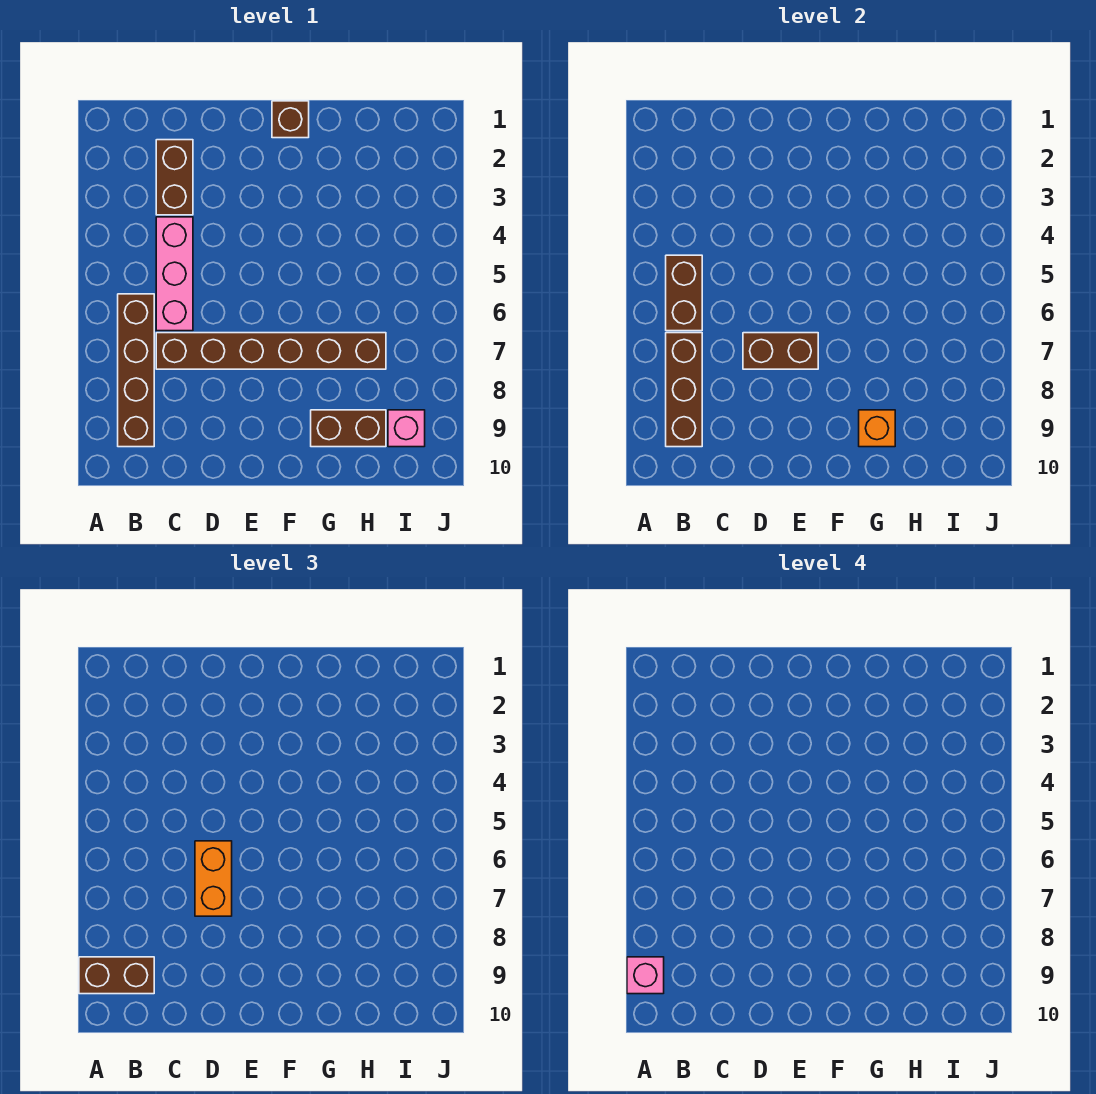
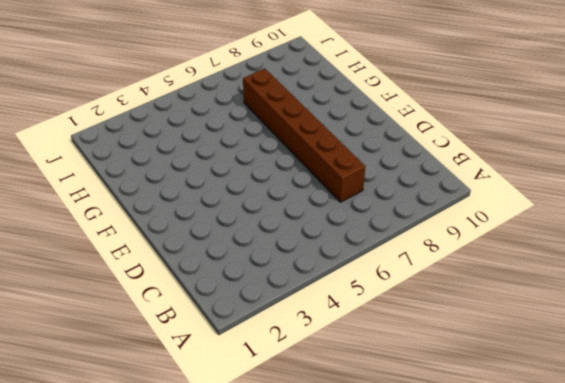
none -> brown 1x4 brick [118,294,154,447]
none -> brown 1x2 brick [156,140,193,215]
none -> pink 1x3 brick [156,217,193,331]

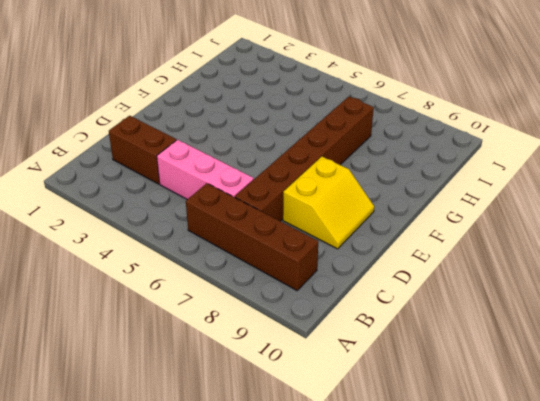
yellow 2x2 slope [283,157,374,249] -> none
none -> brown 1x1 brick [272,101,309,138]
none -> brown 1x2 brick [311,410,386,447]
none -> pink 1x1 brick [388,410,425,447]

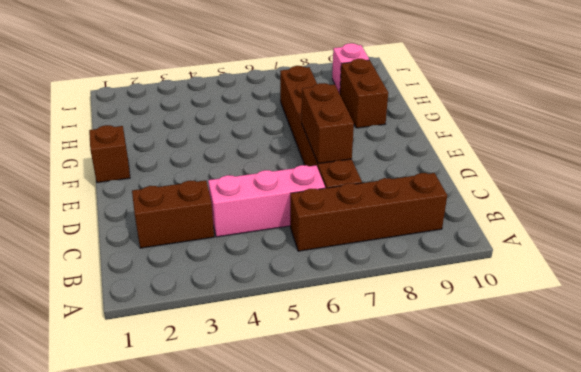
none -> brown 1x2 brick [666,255,702,331]
none -> brown 1x3 brick [666,333,702,447]
none -> orange 1x1 brick [859,410,895,447]

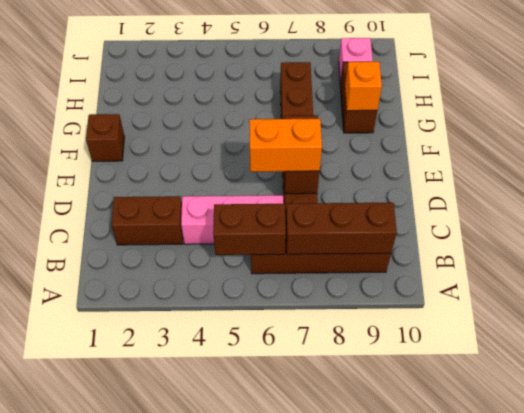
none -> brown 1x2 brick [79,957,154,994]
none -> pink 1x1 brick [627,957,664,994]

